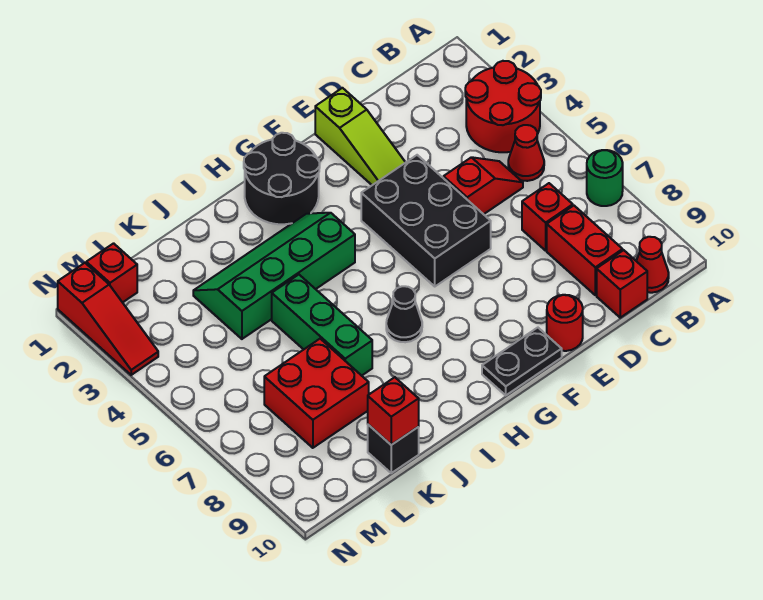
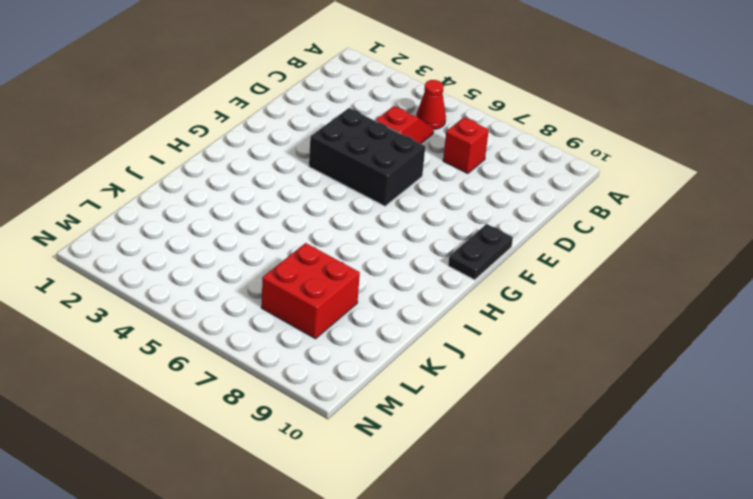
none -> red 2x2 round brick [465,61,541,152]
none -> green 1x1 round brick [587,150,623,206]
none -> red 1x1 cone [637,237,669,293]

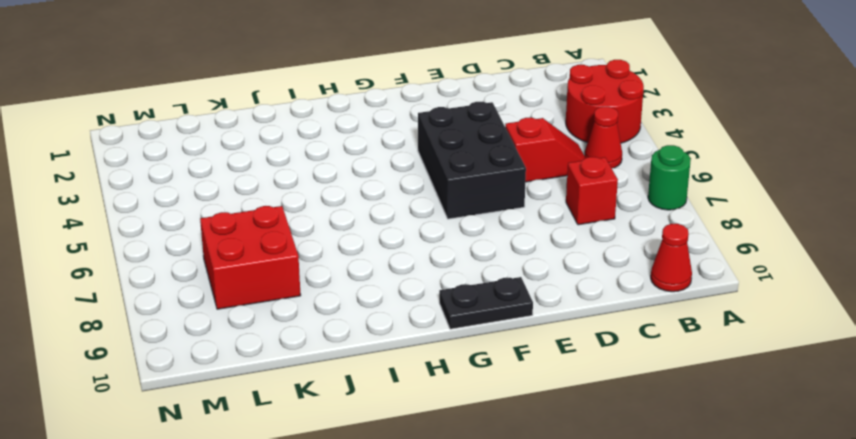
none -> red 1x2 brick [547,206,623,295]
none -> red 1x1 brick [597,250,647,318]
none -> lime 1x3 slope [315,88,406,185]

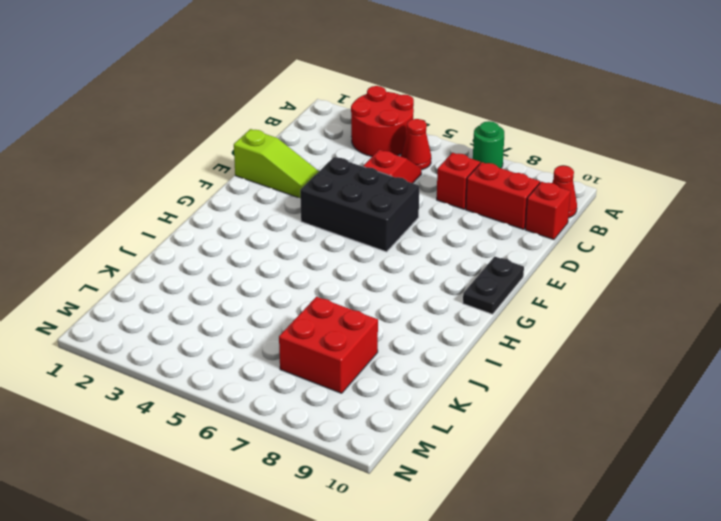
none -> red 1x1 round brick [547,295,583,351]
none -> black 2x2 round brick [244,133,320,224]
none -> green 2x4 slope [193,213,355,339]

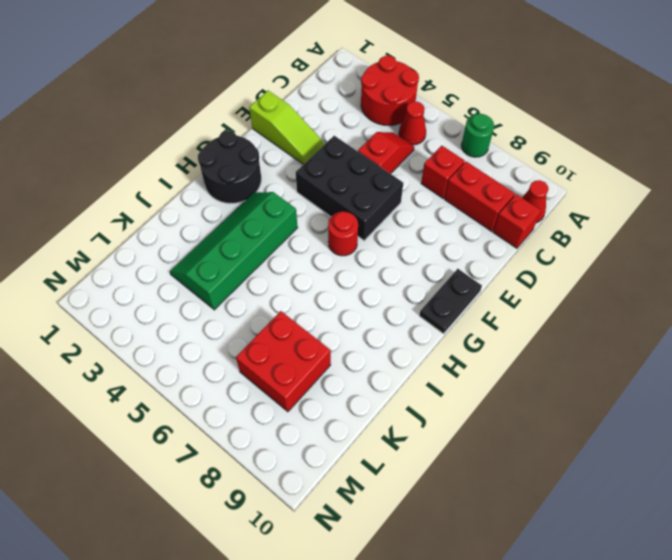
red 1x1 round brick [328,212,358,256] -> red 1x1 round brick moved to [547,295,583,351]
none -> black 1x1 cone [386,286,422,342]
none -> green 1x3 brick [272,275,372,376]
none -> black 1x1 brick [368,425,419,473]

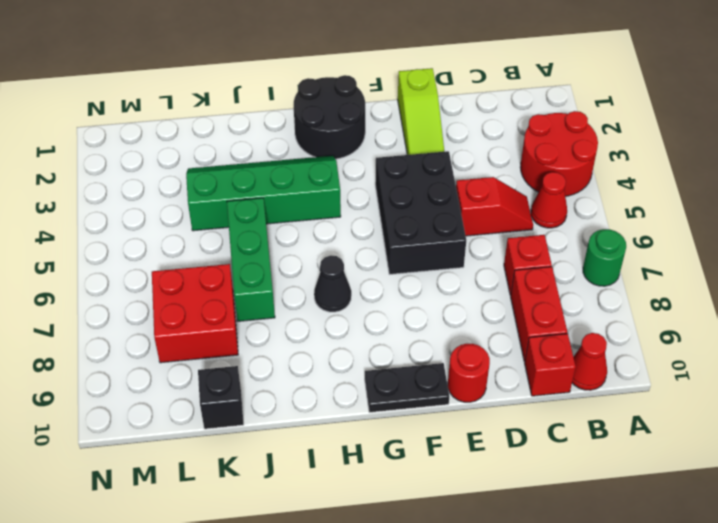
none -> red 1x1 brick [86,243,137,302]
none -> red 1x3 slope [58,263,158,375]
none -> red 1x1 brick [368,377,419,445]

